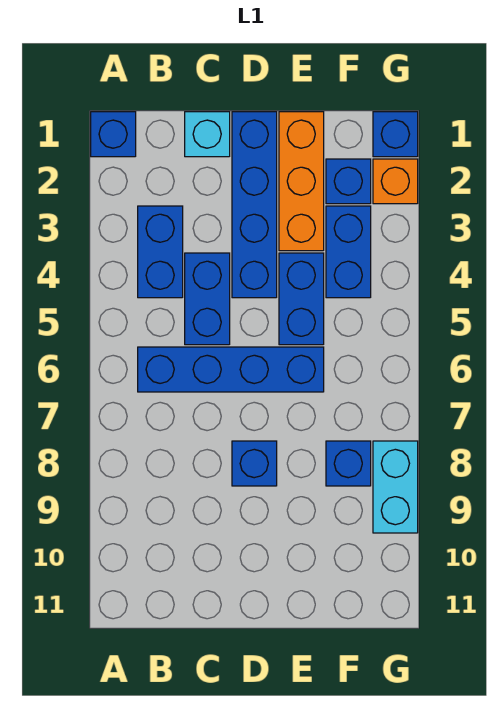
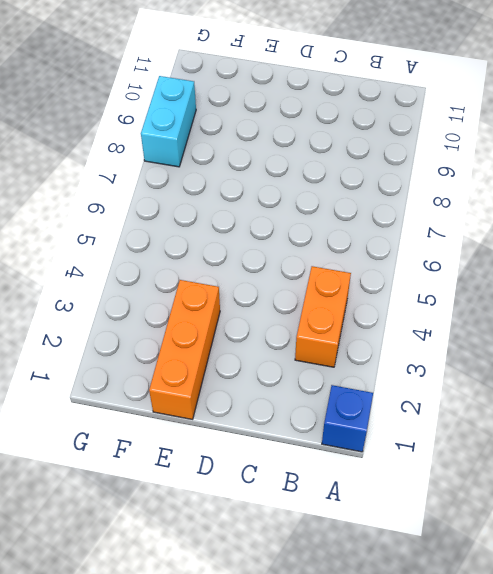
orange 1x2 brick [295,266,351,367] -> blue 1x2 brick [138,206,183,298]
none -> blue 1x4 brick [138,347,324,392]
none -> cyan 1x1 brick [185,112,230,157]
none -> blue 1x2 brick [185,253,230,345]

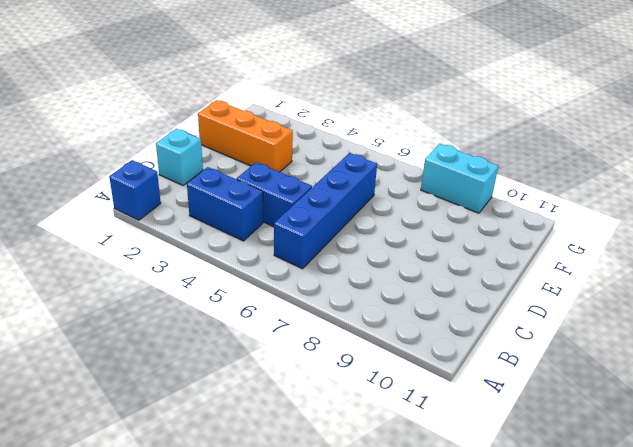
none -> blue 1x4 brick [232,112,277,298]
none -> blue 1x1 brick [232,441,277,486]
none -> blue 1x2 brick [279,253,324,345]

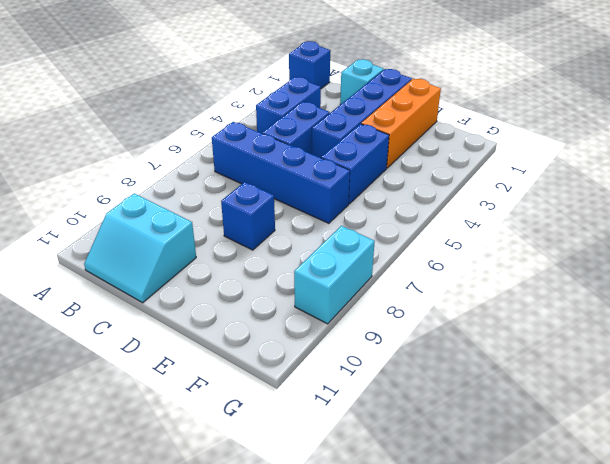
cyan 2x2 slope [84,193,196,303] -> none
none -> blue 1x1 brick [326,159,371,204]
none -> blue 1x2 brick [326,206,371,298]
none -> blue 1x1 brick [326,441,371,486]

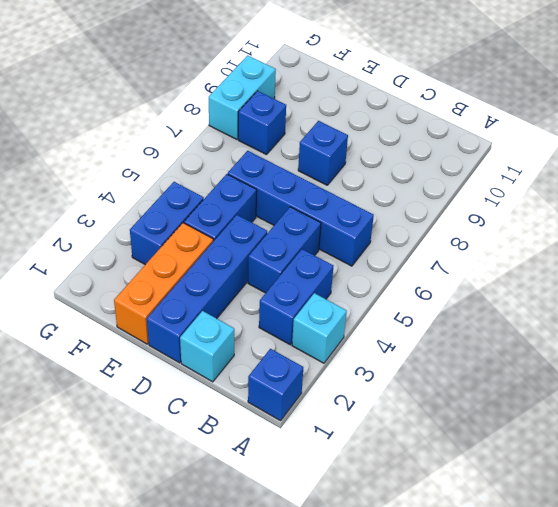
cyan 1x1 brick [292,293,347,363] -> none
none -> blue 1x1 brick [326,159,371,204]
none -> blue 1x1 brick [373,112,418,157]
none -> orange 1x1 brick [373,159,418,204]

